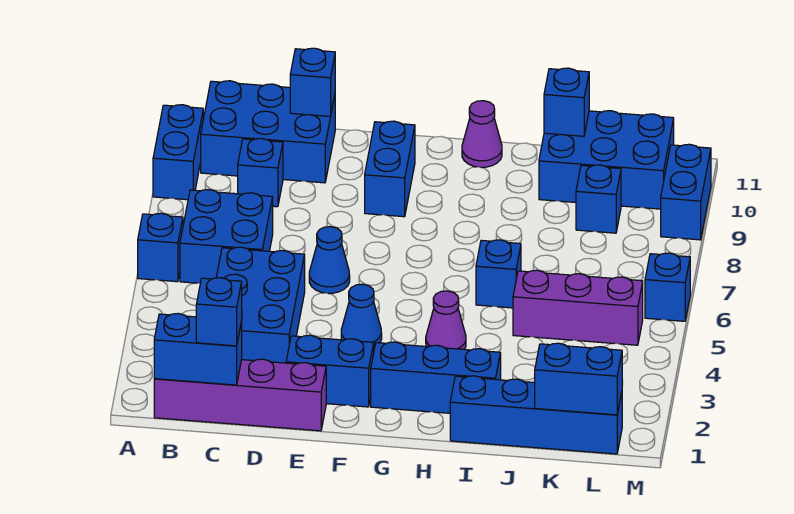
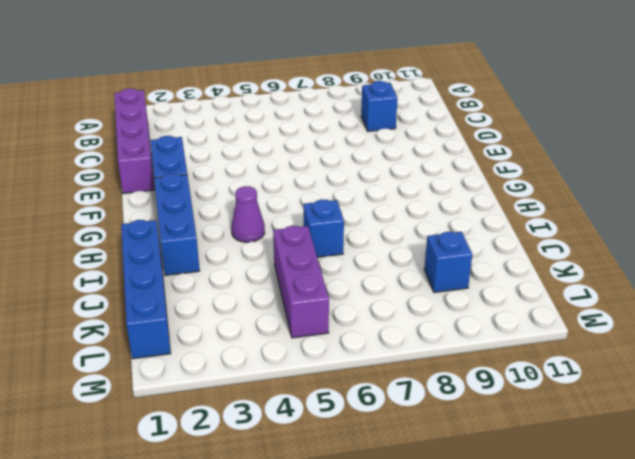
none -> blue 1x1 brick [138,213,183,282]
none -> blue 1x2 brick [153,105,203,200]
none -> blue 2x2 brick [180,190,273,283]

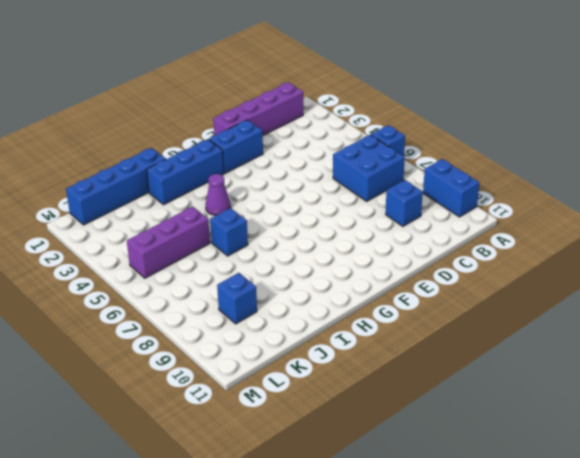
none -> blue 2x3 brick [201,81,335,183]
none -> blue 2x3 brick [216,247,305,363]
none -> blue 1x1 cone [309,227,350,293]

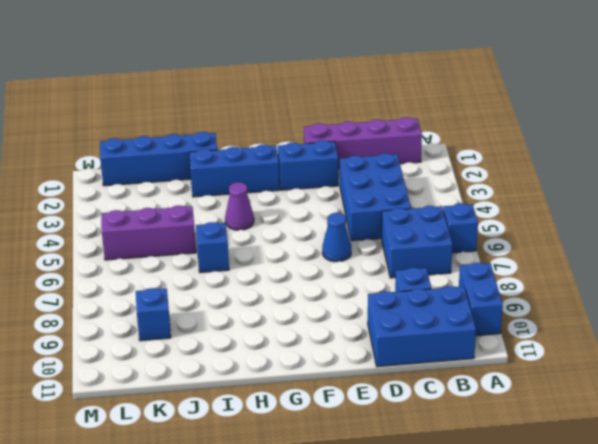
none -> blue 1x1 cone [341,284,382,348]
none -> blue 1x2 brick [365,121,415,217]
none -> purple 1x1 cone [462,101,502,167]

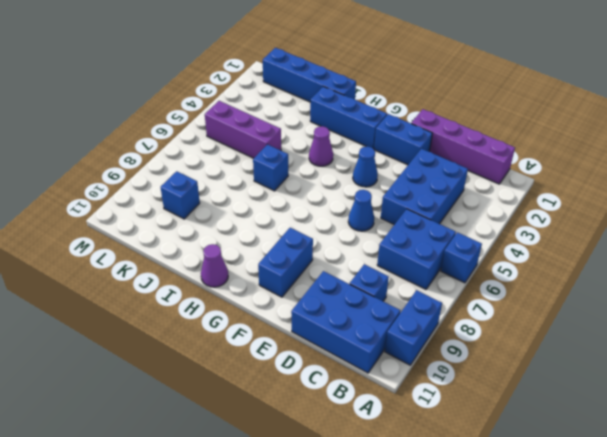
none -> blue 2x3 brick [539,111,674,209]
none -> blue 1x1 brick [645,253,690,321]
none -> blue 1x2 brick [661,144,711,240]

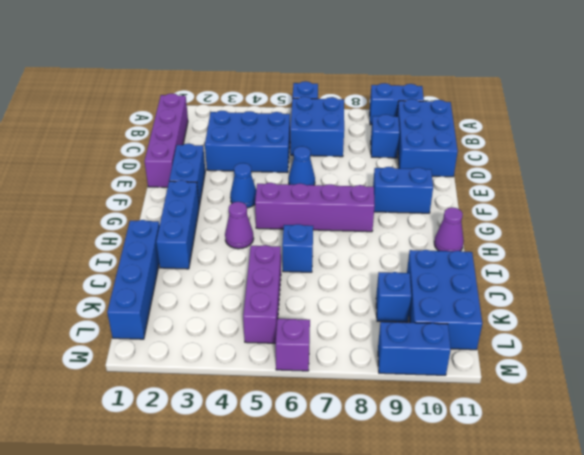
purple 1x4 brick [255,183,375,232] -> none
purple 1x1 brick [276,319,310,371] -> blue 1x1 brick [645,253,690,321]
none -> blue 1x2 brick [154,313,242,385]
none -> blue 1x1 brick [290,48,335,117]
none -> blue 1x1 brick [544,68,589,136]

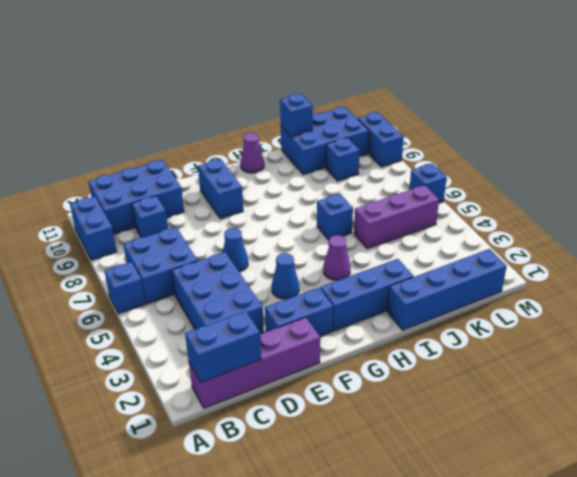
none -> blue 1x1 brick [290,48,335,117]
none -> blue 1x2 brick [535,343,622,415]
none -> blue 1x1 brick [196,278,242,346]

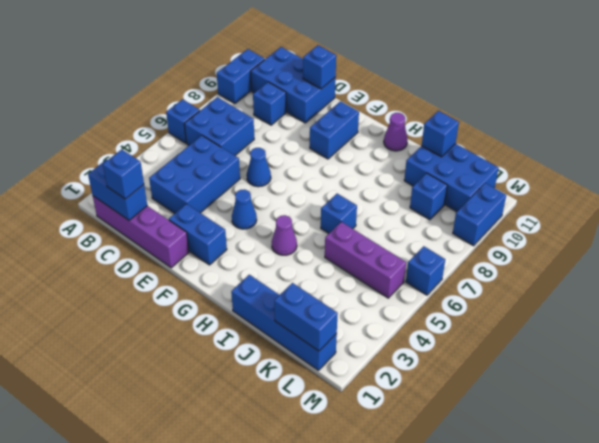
none -> blue 1x3 brick [371,342,501,413]

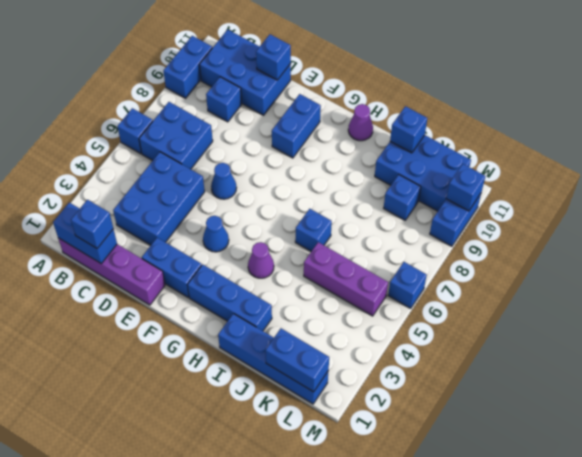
blue 1x1 brick [446,164,485,211] -> none

